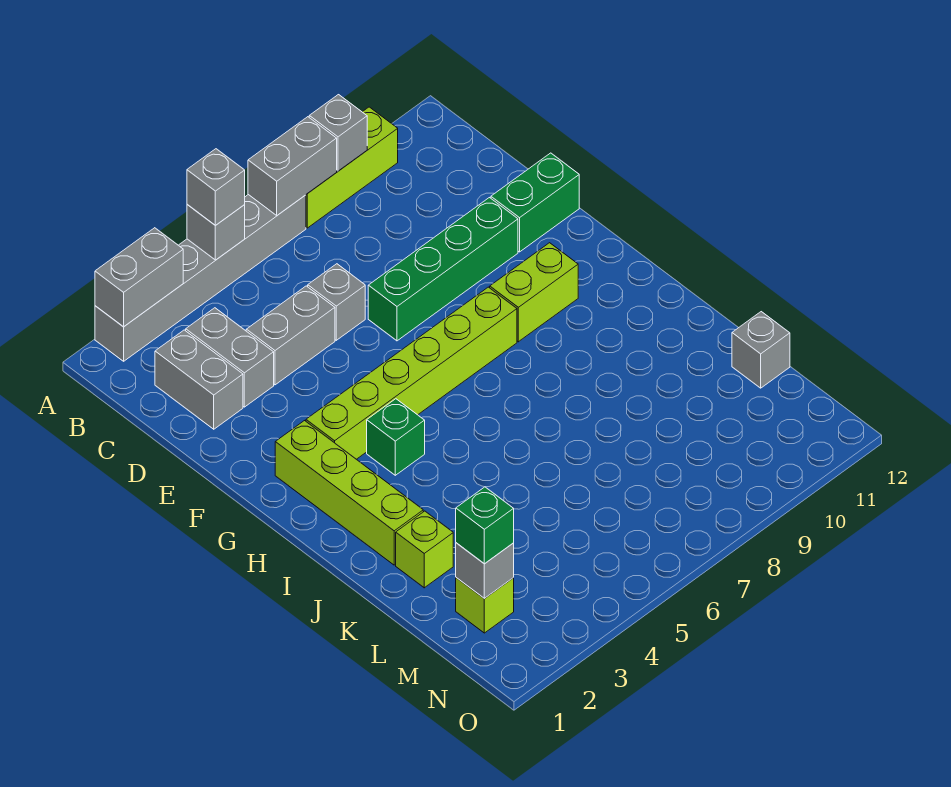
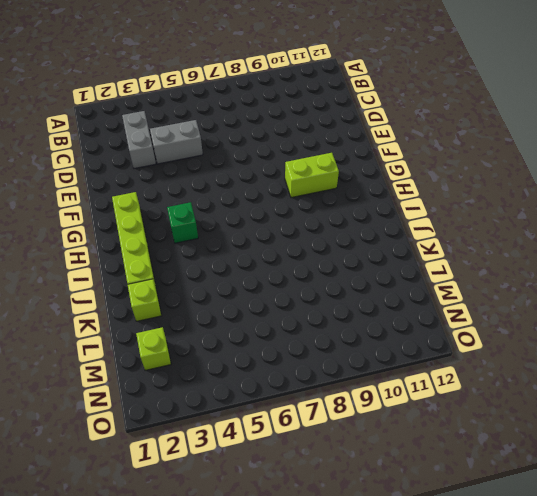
none -> grey 1x6 brick [95,195,306,361]
none -> lime 1x3 brick [306,107,398,228]
none -> grey 1x2 brick [155,330,243,429]

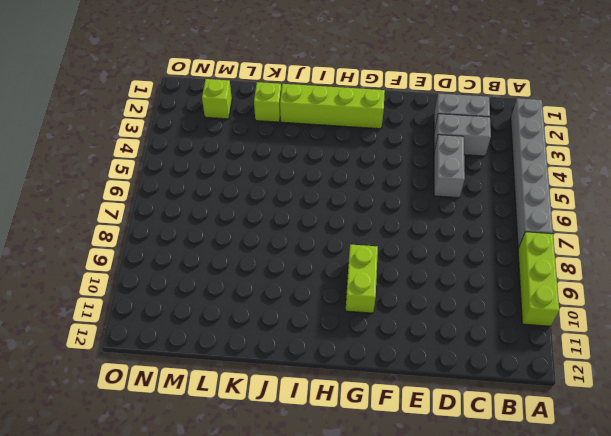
none -> grey 1x1 brick [308,264,365,340]
none -> green 1x4 brick [368,198,518,341]
none -> green 1x2 brick [491,153,579,252]

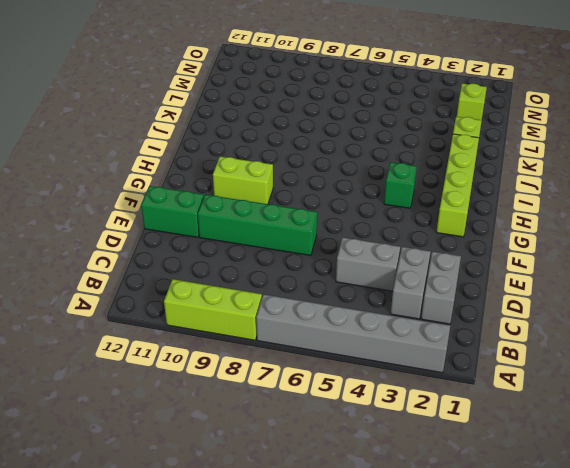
none -> grey 1x1 brick [308,264,365,340]
none -> lime 1x6 brick [306,287,517,459]
none -> grey 1x1 brick [732,312,790,388]

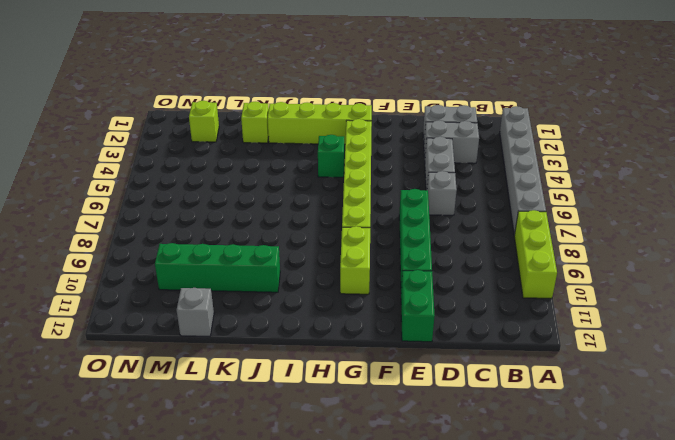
green 1x4 brick [155,243,280,292] -> none
none -> grey 1x2 brick [95,228,183,327]
none -> grey 1x1 brick [187,205,245,260]
none -> grey 1x2 brick [248,117,337,215]

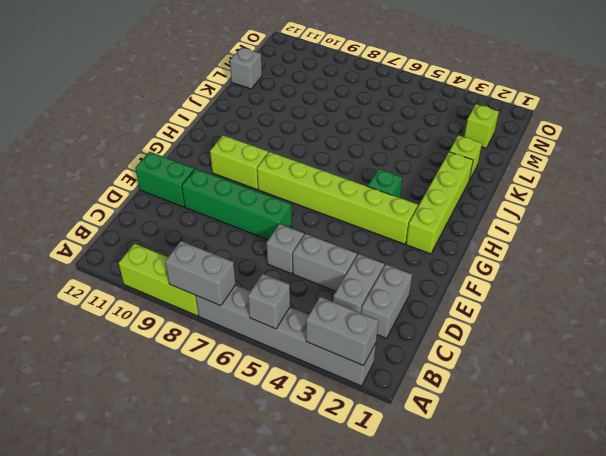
none -> grey 1x1 brick [309,95,367,171]
none -> grey 1x1 brick [456,543,514,599]
none -> grey 1x1 brick [187,149,245,226]

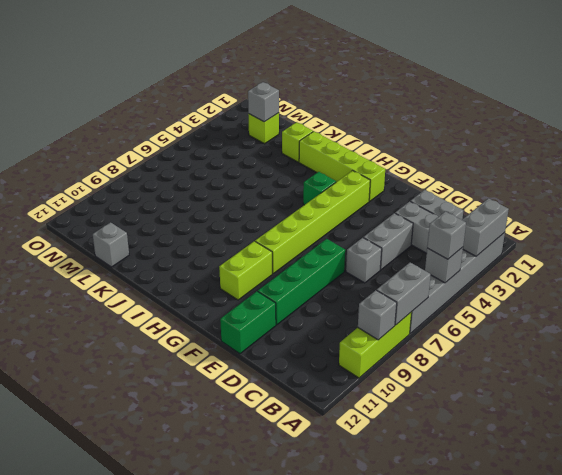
none -> green 1x1 brick [456,487,514,564]

